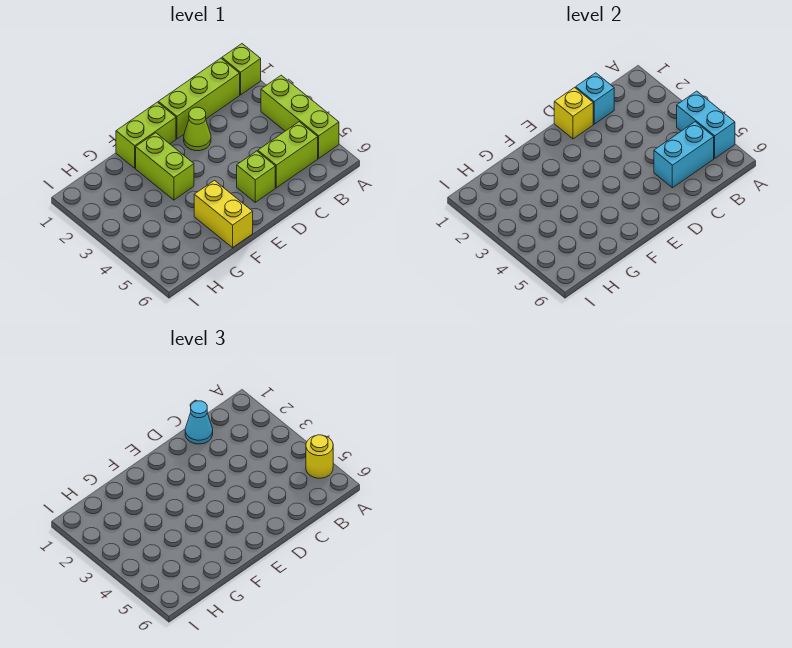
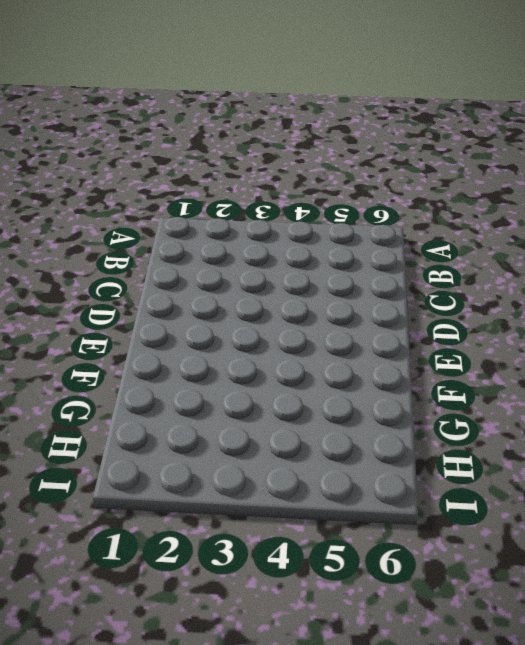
none -> lime 1x1 brick [222,44,261,95]
none -> lime 1x3 brick [261,75,339,158]
none -> lime 1x3 brick [158,58,240,139]

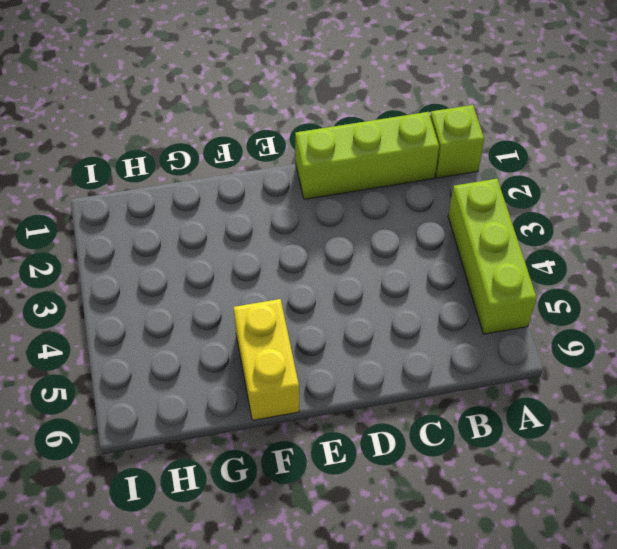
none -> lime 1x2 brick [258,122,318,188]
none -> lime 1x1 cone [184,107,211,151]
none -> lime 1x1 brick [237,151,275,202]

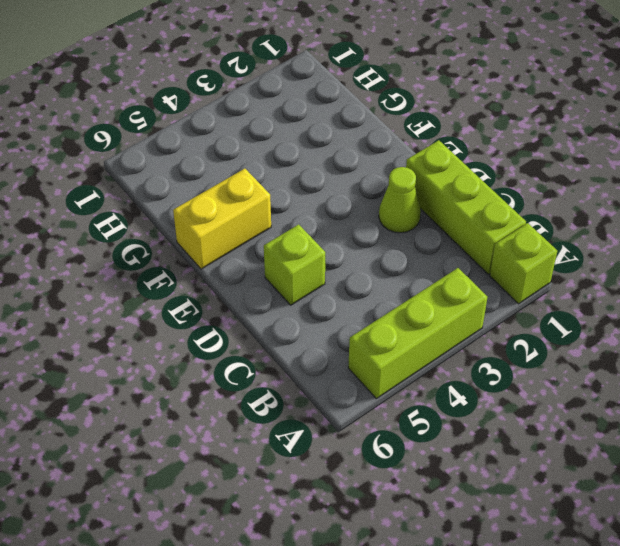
none -> lime 1x2 brick [258,122,318,188]
none -> lime 1x2 brick [116,102,176,168]
none -> lime 1x2 brick [136,133,194,200]

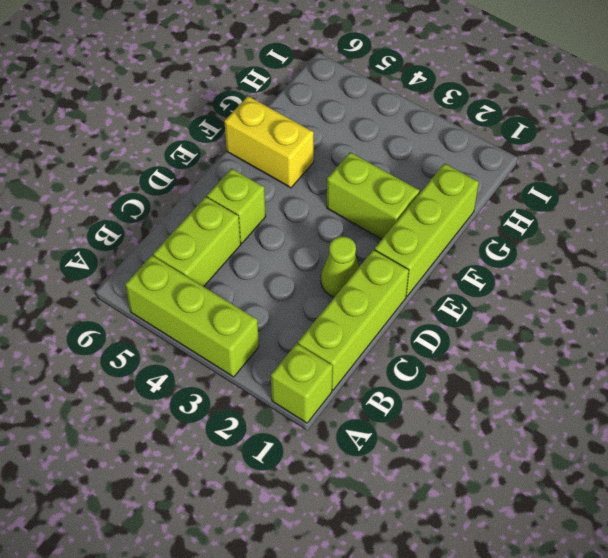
lime 1x3 brick [375,163,479,296] -> lime 1x2 brick [116,102,176,168]
none -> cyan 1x2 brick [677,91,735,158]
none -> cyan 1x2 brick [654,122,714,188]
none -> cyan 1x1 brick [576,73,614,124]

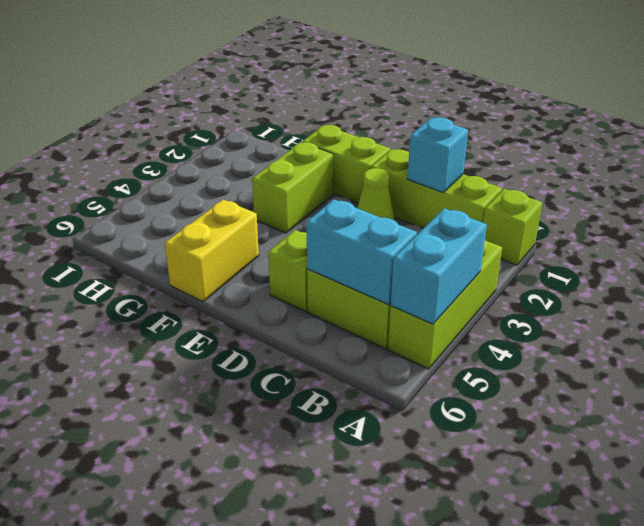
none -> yellow 1x1 brick [554,88,593,139]
none -> yellow 1x1 round brick [306,435,333,478]
none -> cyan 1x1 cone [185,401,213,444]

